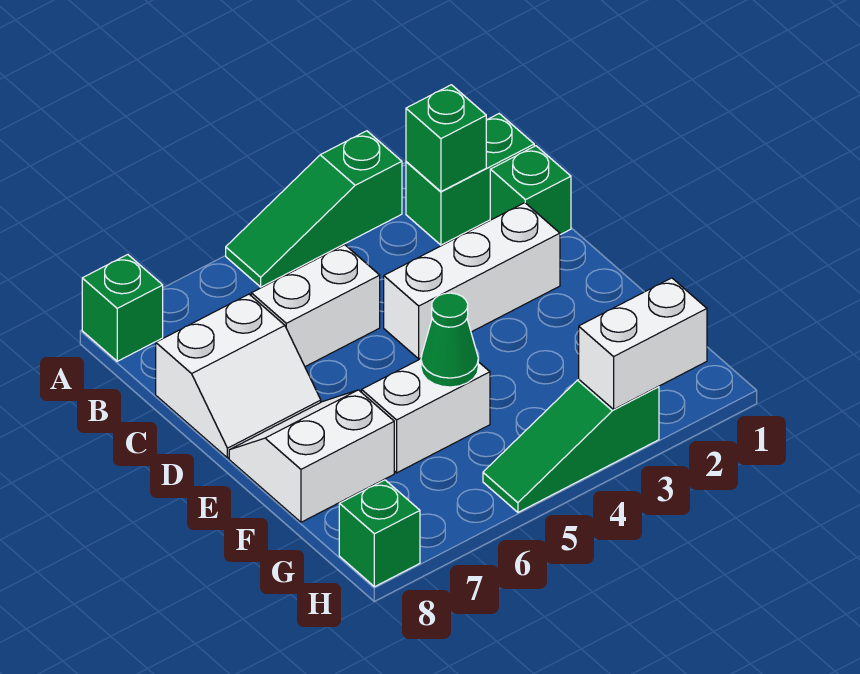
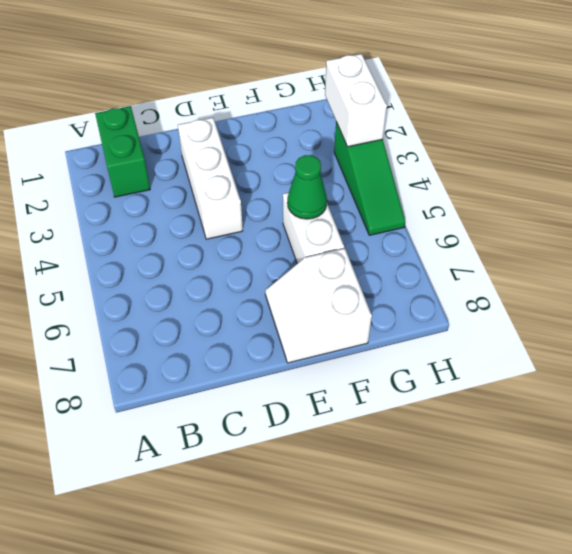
none -> green 1x3 slope [226,131,402,287]
none -> green 1x1 brick [82,255,163,361]
none -> green 1x1 brick [490,146,571,235]

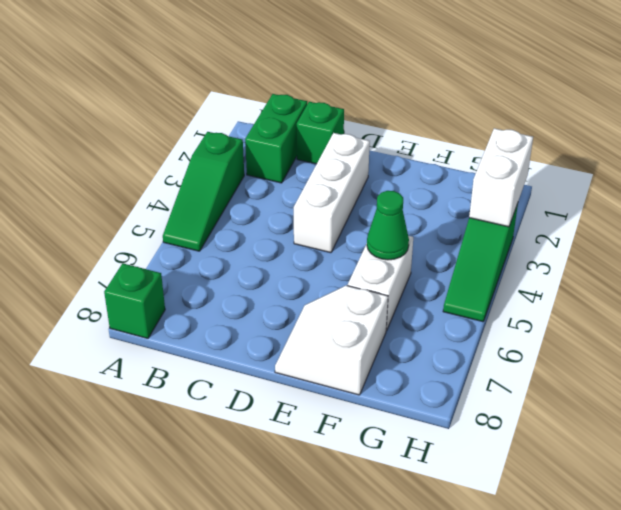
none -> white 1x2 brick [251,245,380,367]
none -> white 2x2 slope [156,294,321,458]
none -> green 1x1 brick [339,480,420,587]

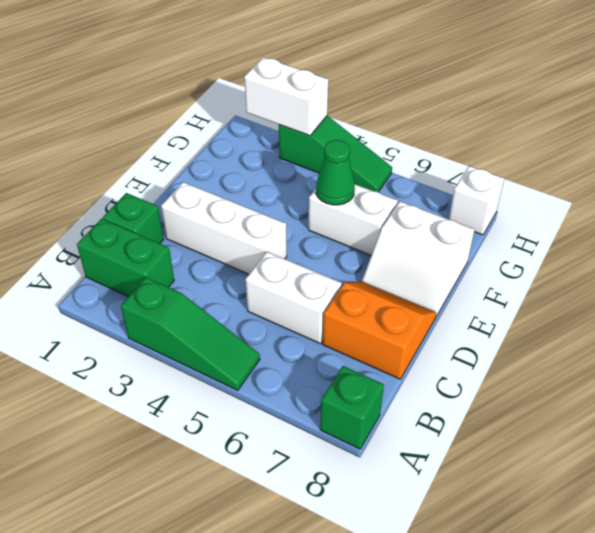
orange 2x2 slope [323,282,436,379] -> white 2x2 slope [156,294,321,458]
white 1x1 brick [449,166,504,235] -> green 1x1 brick [339,480,420,587]
none -> green 1x1 brick [406,85,486,191]

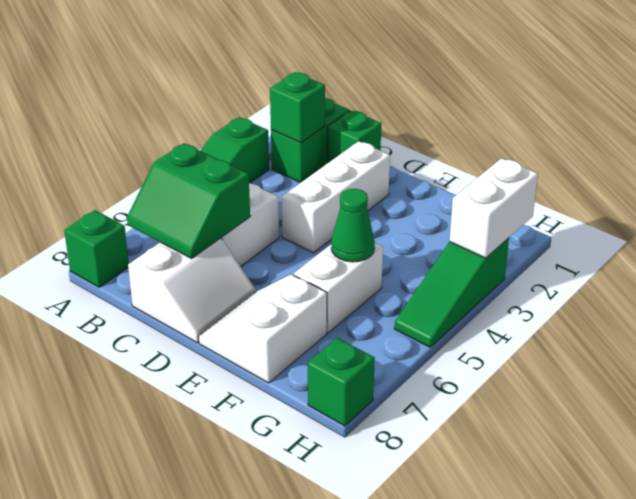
green 2x2 slope [127,143,250,258] -> none

